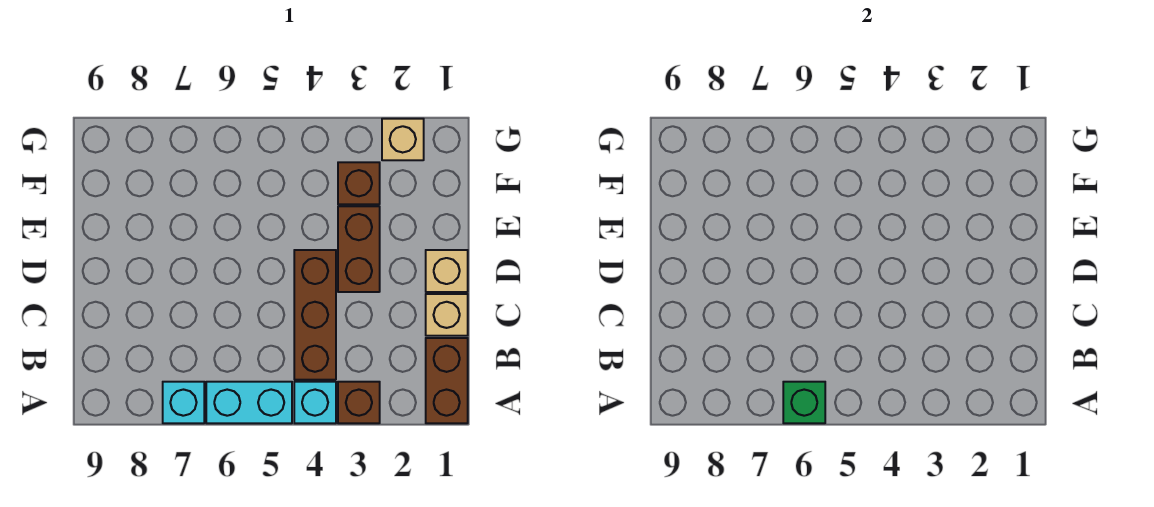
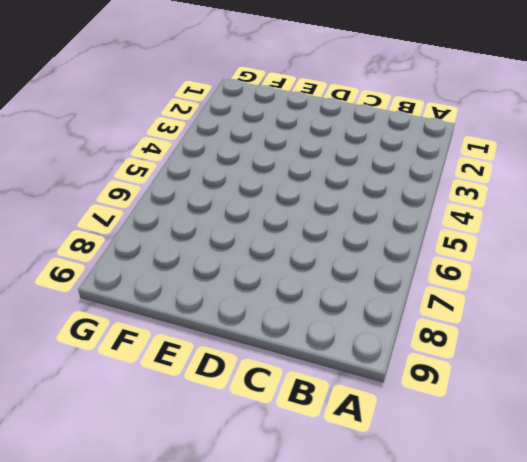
none -> brown 1x2 brick [426,338,468,423]
none -> brown 1x1 brick [338,382,380,423]
none -> cyan 1x1 brick [294,382,336,423]

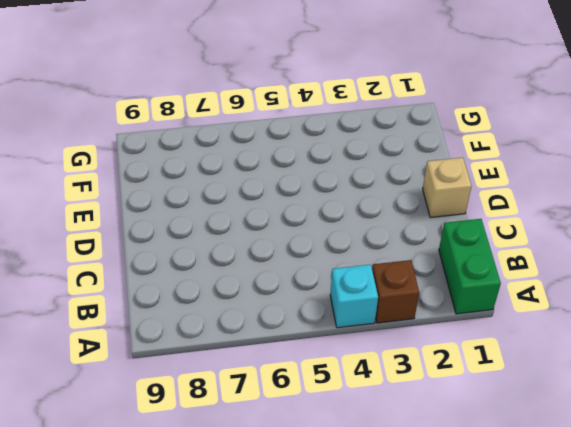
green 1x2 brick [439,219,501,314] -> brown 1x2 brick [426,338,468,423]
none -> cyan 1x2 brick [206,382,292,423]
none -> cyan 1x1 brick [163,382,204,423]
none -> brown 1x3 brick [294,250,336,380]

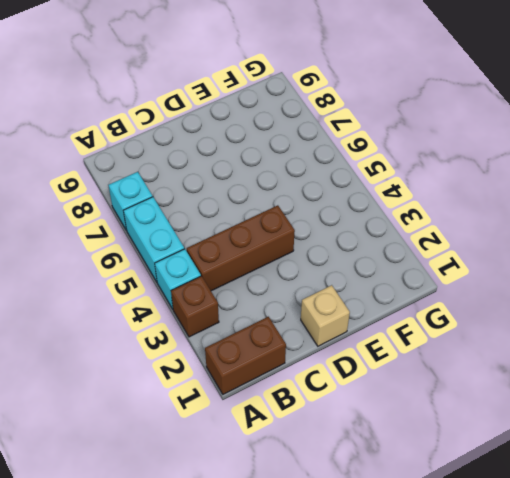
none -> tan 1x1 brick [426,294,468,336]
none -> brown 1x2 brick [338,206,380,292]
none -> brown 1x1 brick [338,162,380,204]

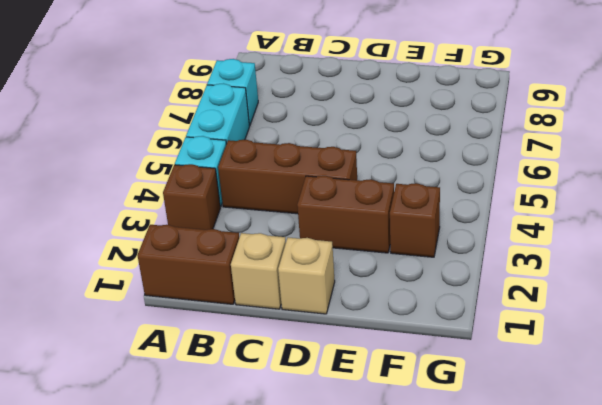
none -> tan 1x1 brick [382,119,424,160]
none -> green 1x1 brick [783,382,825,423]

